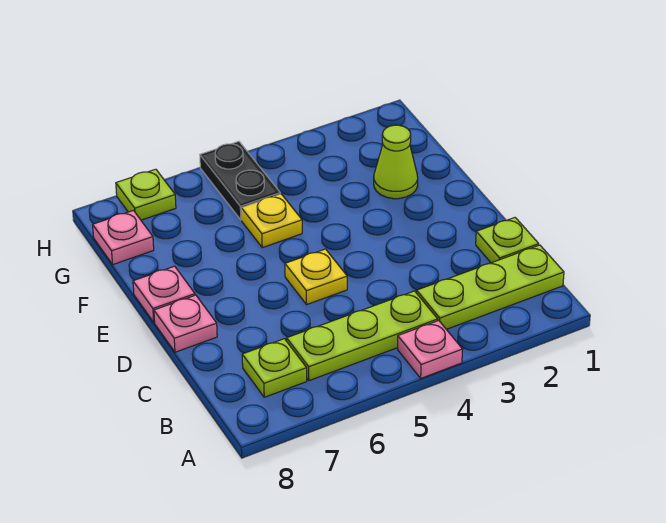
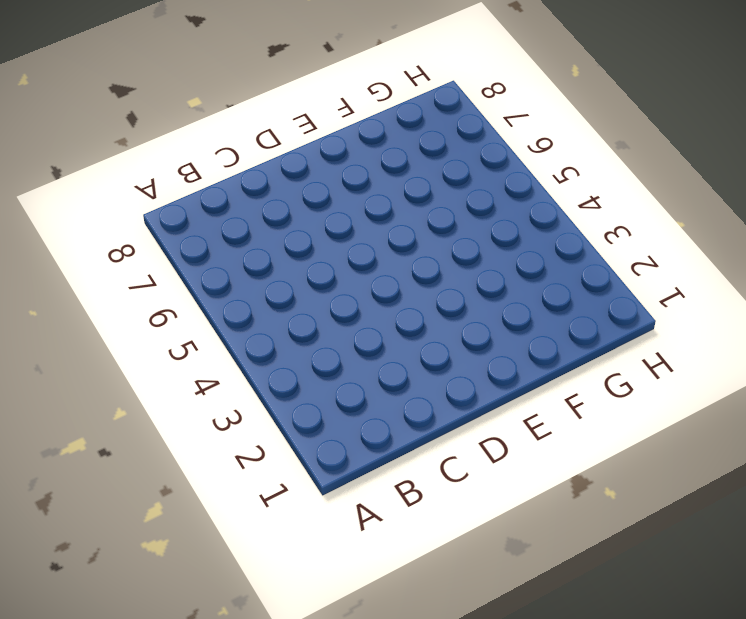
none -> pink 1x1 plate [398,321,463,378]
none -> lime 1x3 plate [417,245,564,329]
none -> lime 1x3 plate [287,291,438,381]

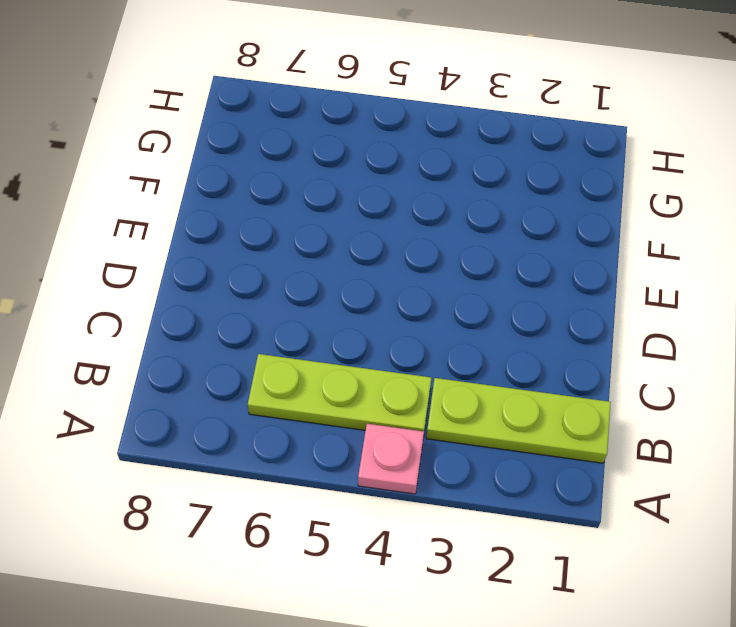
none -> lime 1x1 plate [242,339,307,397]
none -> lime 1x1 plate [476,218,539,263]
none -> yellow 1x1 plate [285,249,347,304]

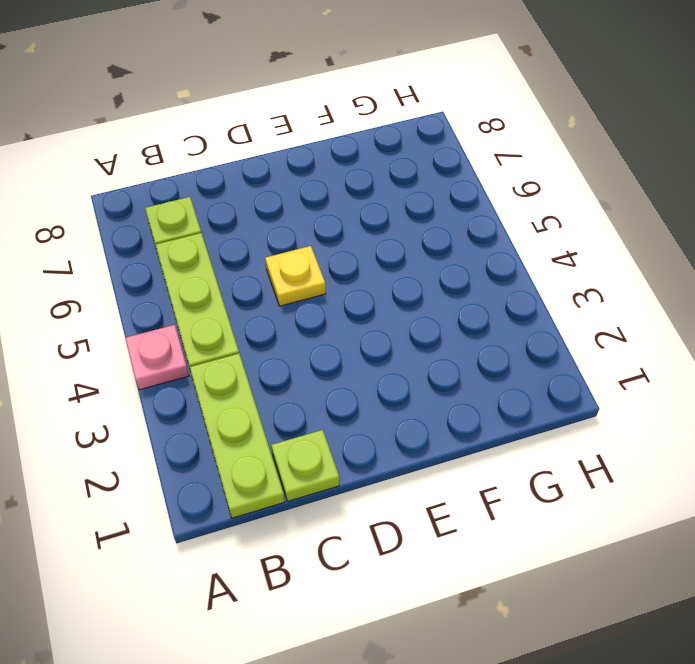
none -> pink 1x1 plate [154,295,217,352]
none -> pink 1x1 plate [133,266,195,322]
none -> lime 1x1 cone [374,125,418,199]

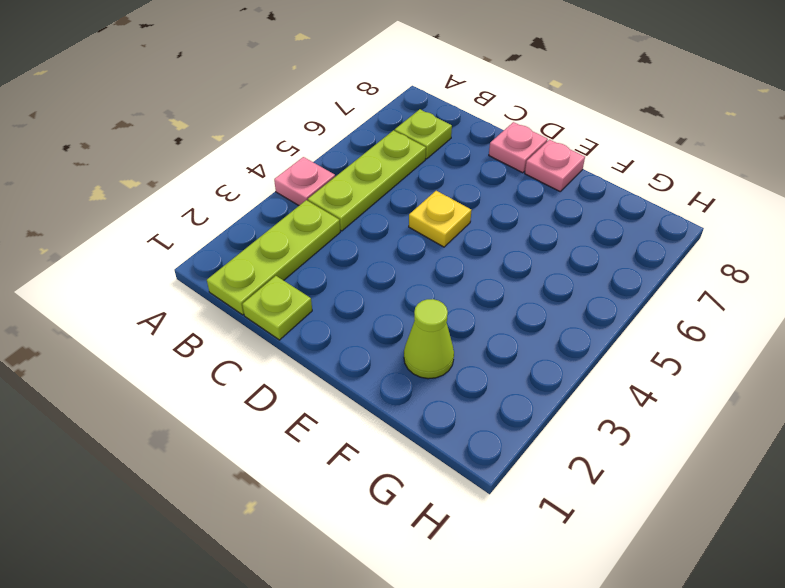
none -> yellow 1x1 plate [241,194,302,248]
none -> black 1x2 plate [200,141,280,220]
none -> pink 1x1 plate [93,211,154,264]

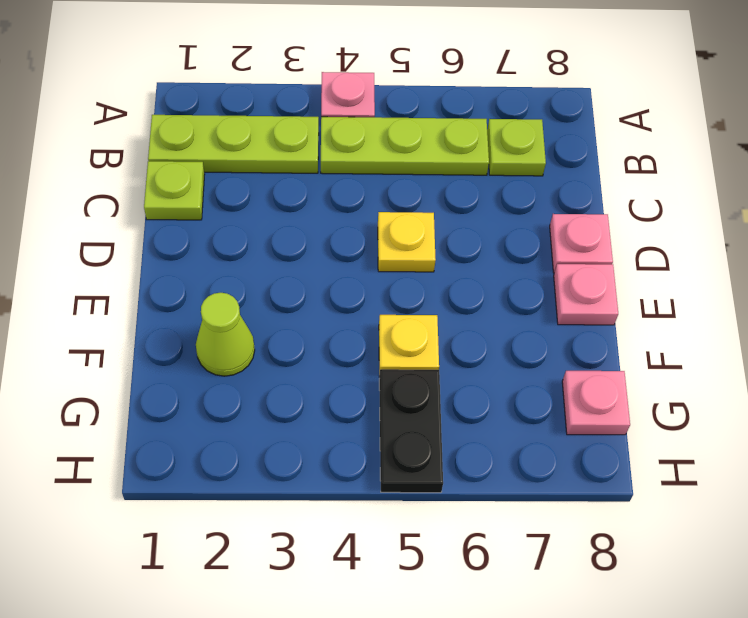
none -> lime 1x1 plate [116,169,176,220]

